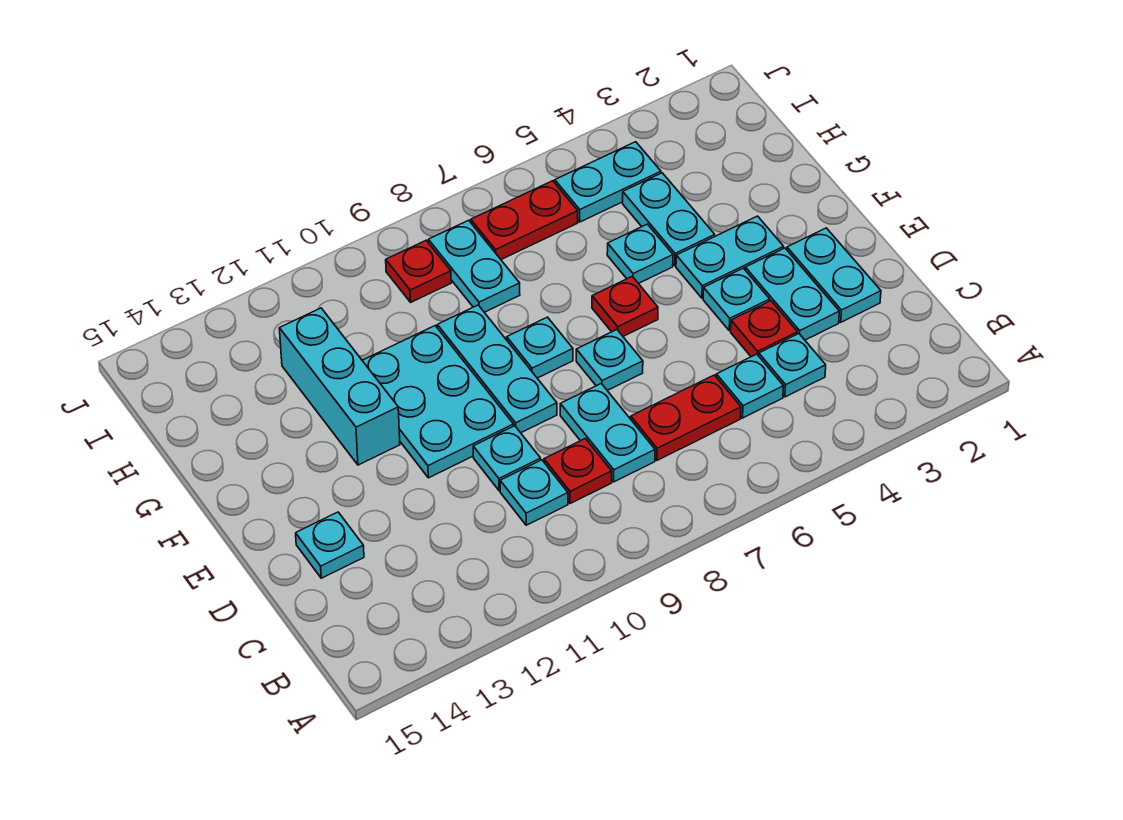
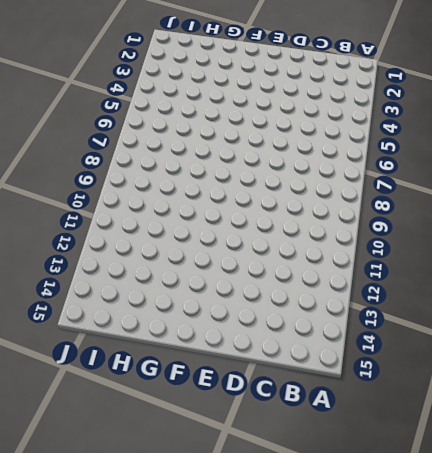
none -> cyan 1x1 plate [759,334,826,397]
none -> cyan 1x1 plate [716,354,784,418]
none -> red 1x2 plate [631,375,741,460]

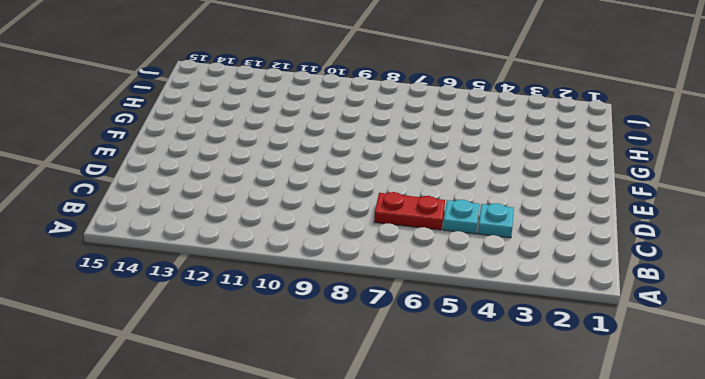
none -> cyan 1x2 plate [560,384,655,482]
none -> red 1x1 plate [544,438,612,504]
none -> cyan 1x1 plate [500,460,568,525]

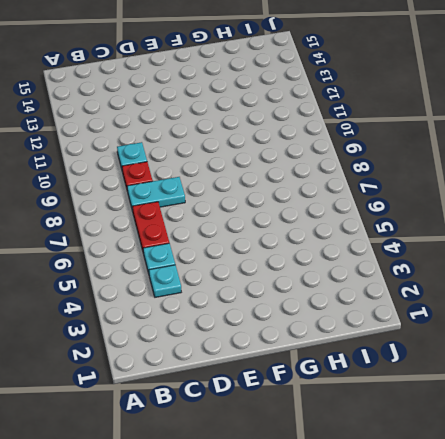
none -> cyan 1x2 plate [787,228,881,322]
none -> cyan 1x2 plate [745,248,839,340]
none -> red 1x1 plate [731,301,798,357]

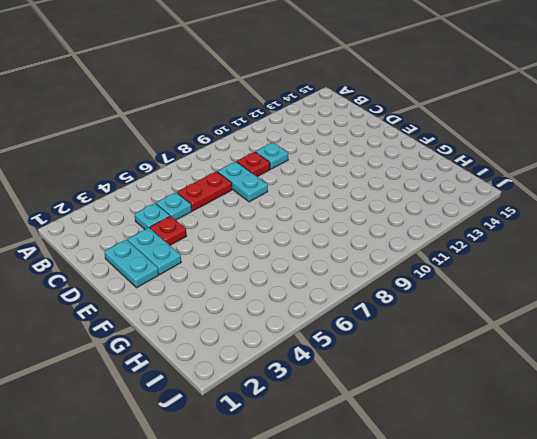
none -> cyan 1x1 plate [473,426,541,491]
none -> cyan 1x1 plate [296,512,364,578]
none -> cyan 1x1 plate [703,268,770,331]

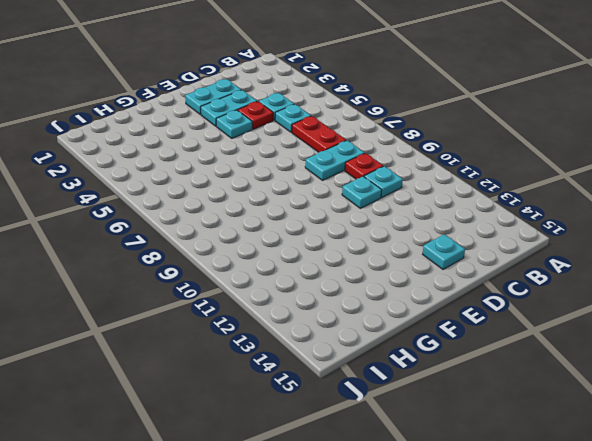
none -> cyan 1x1 plate [576,330,643,390]
none -> cyan 1x3 plate [437,305,557,433]
none -> cyan 2x3 plate [362,326,514,478]

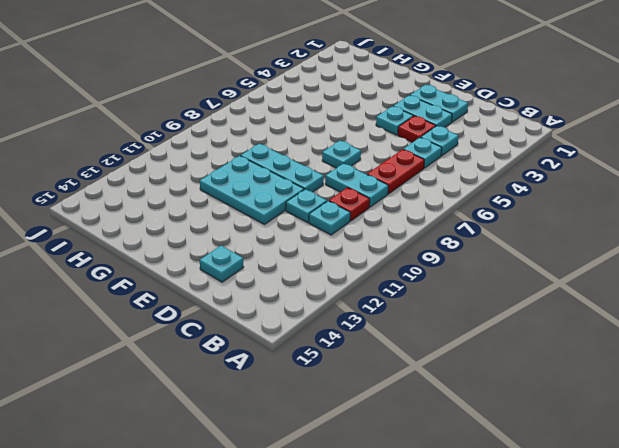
none -> cyan 1x2 plate [676,216,784,298]
none -> red 1x1 plate [592,276,658,336]
none -> cyan 1x1 plate [507,317,573,378]

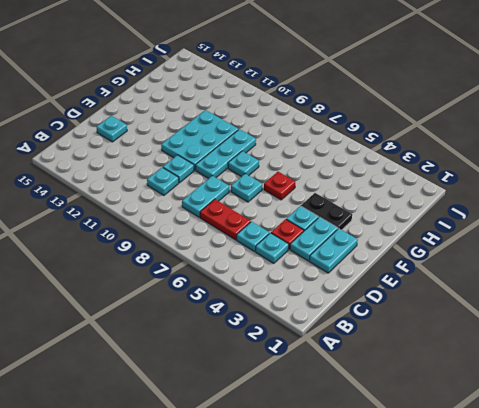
black 1x2 plate [301,193,352,230] -> cyan 1x2 plate [676,216,784,298]
none -> red 1x1 plate [544,438,612,504]
none -> cyan 1x3 brick [279,308,400,465]
none -> cyan 1x2 plate [623,173,715,266]

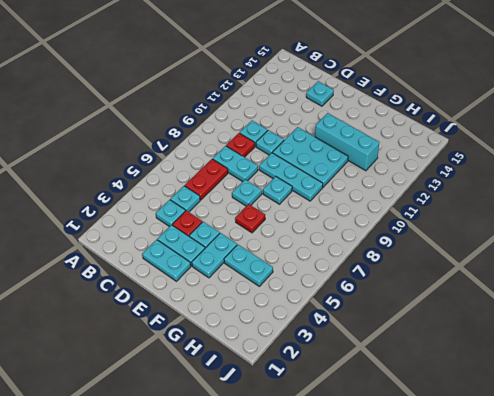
none -> cyan 1x1 plate [607,224,673,284]
none -> cyan 1x2 plate [428,220,520,312]
none -> cyan 1x2 plate [555,142,661,222]

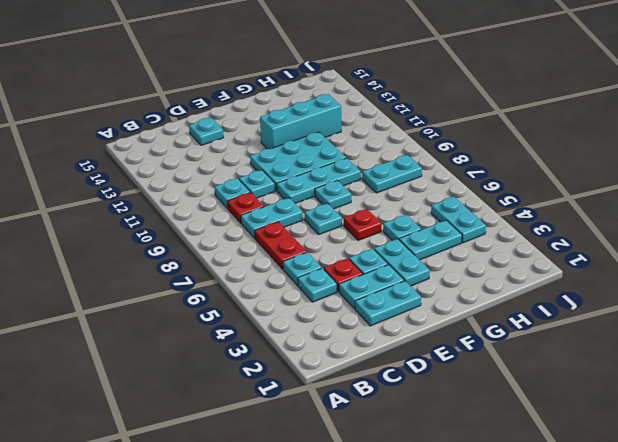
none -> red 1x2 plate [471,181,578,259]
none -> red 1x1 plate [386,241,451,302]

